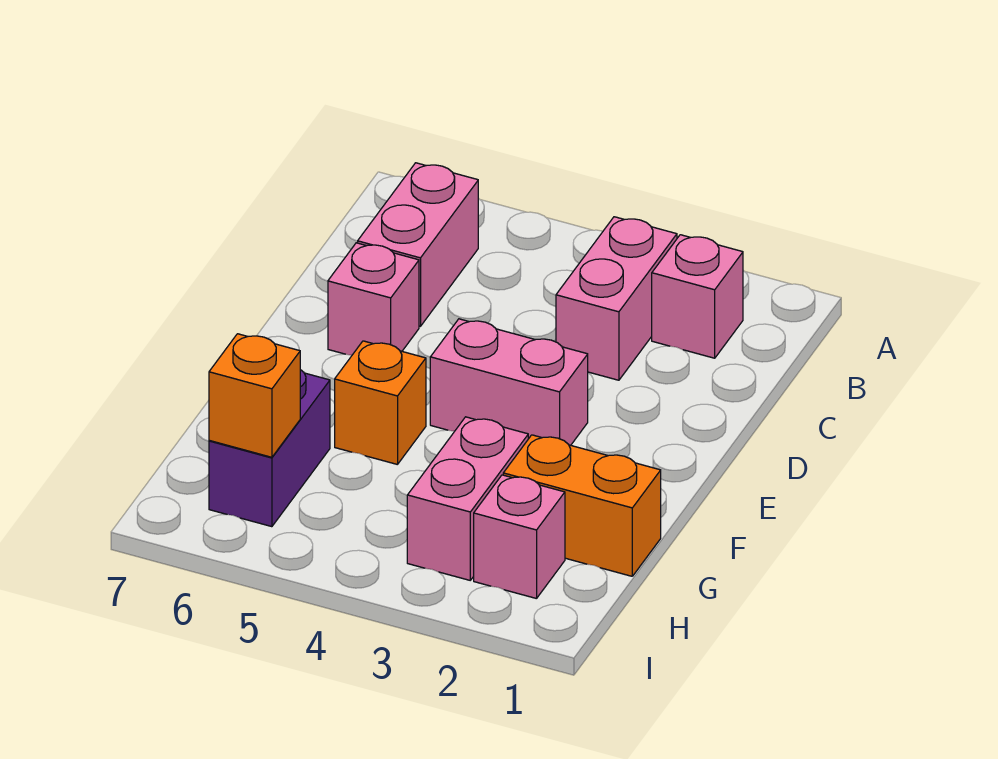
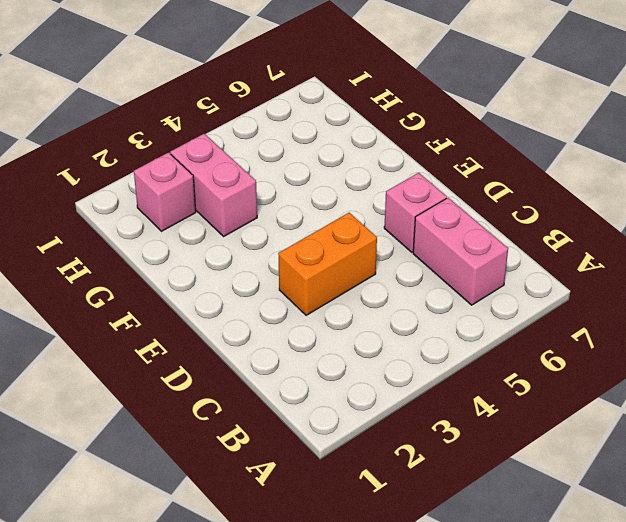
orange 1x2 brick [278,213,377,315] -> orange 1x2 brick moved to [503,435,661,576]
none -> pink 1x1 brick [652,235,743,358]
none -> pink 1x2 brick [556,217,677,380]

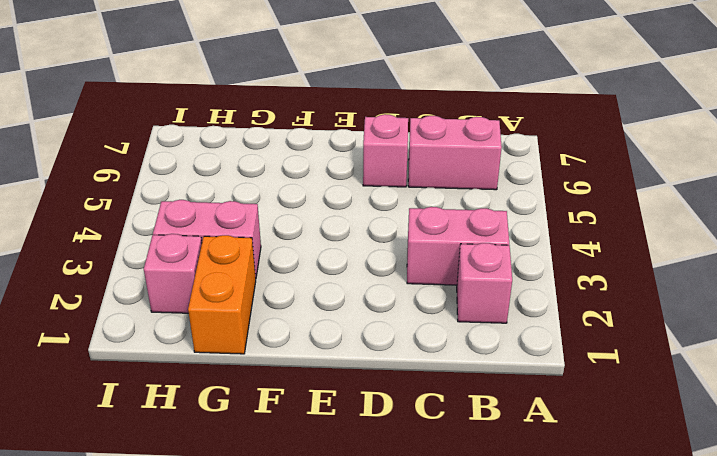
none -> pink 1x2 brick [430,319,588,445]
none -> orange 1x1 brick [335,341,426,465]

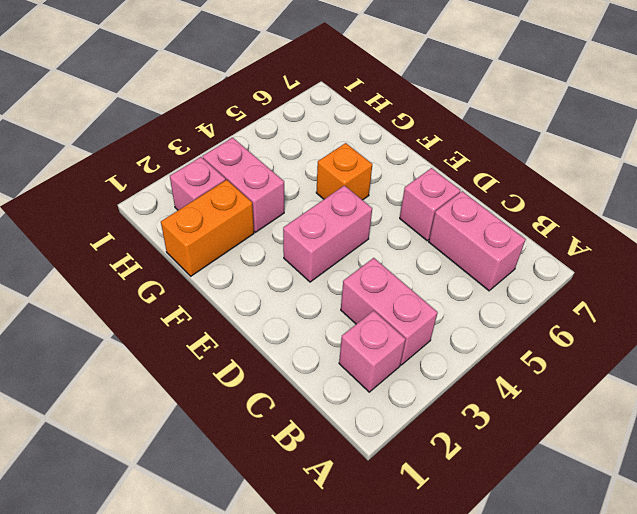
none -> purple 1x2 brick [209,370,330,527]
none -> orange 1x1 brick [209,334,300,457]

